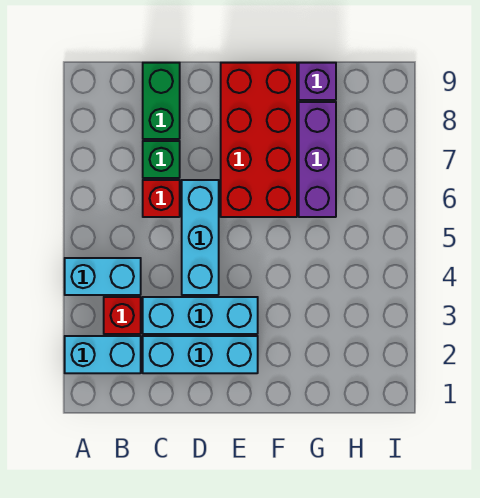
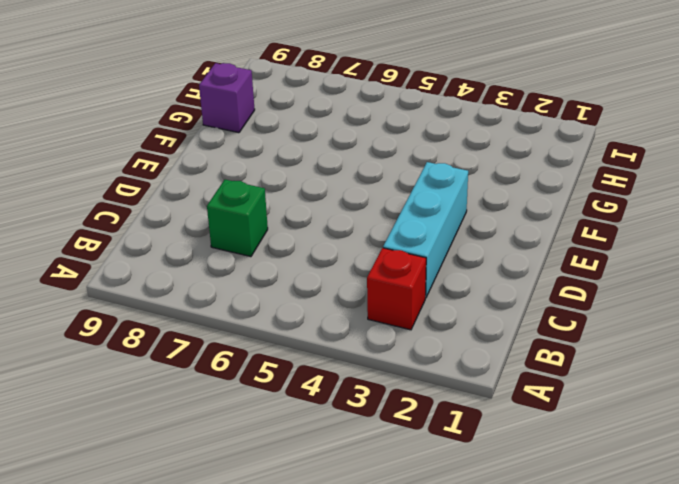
none -> cyan 1x2 brick [65,336,141,373]
none -> cyan 1x2 brick [65,258,141,295]
none -> cyan 1x3 brick [143,336,258,373]

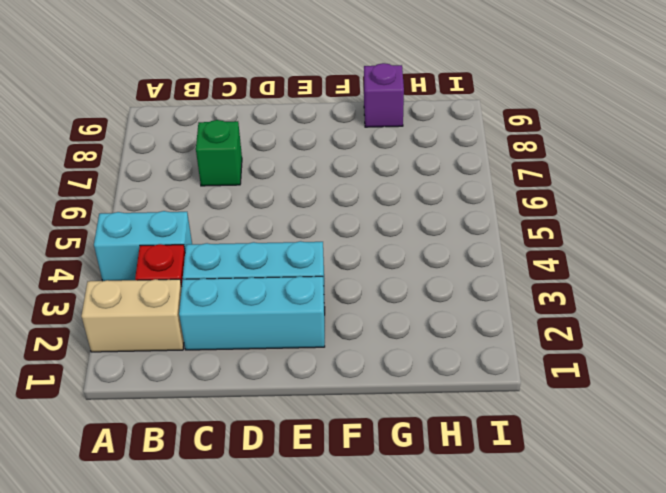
tan 1x2 brick [81,279,184,352] -> cyan 1x2 brick [65,336,141,373]
none -> red 1x1 brick [143,180,180,217]
none -> green 1x2 brick [143,63,180,139]
none -> cyan 1x3 brick [182,180,219,295]

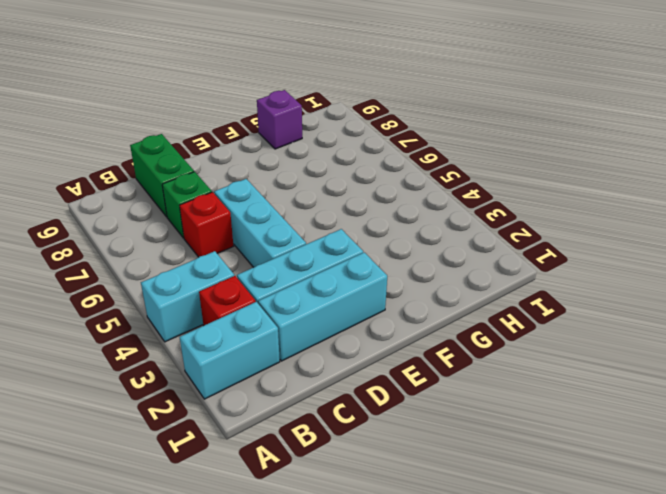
none -> red 2x4 brick [221,63,297,217]
none -> purple 1x3 brick [299,102,336,217]

